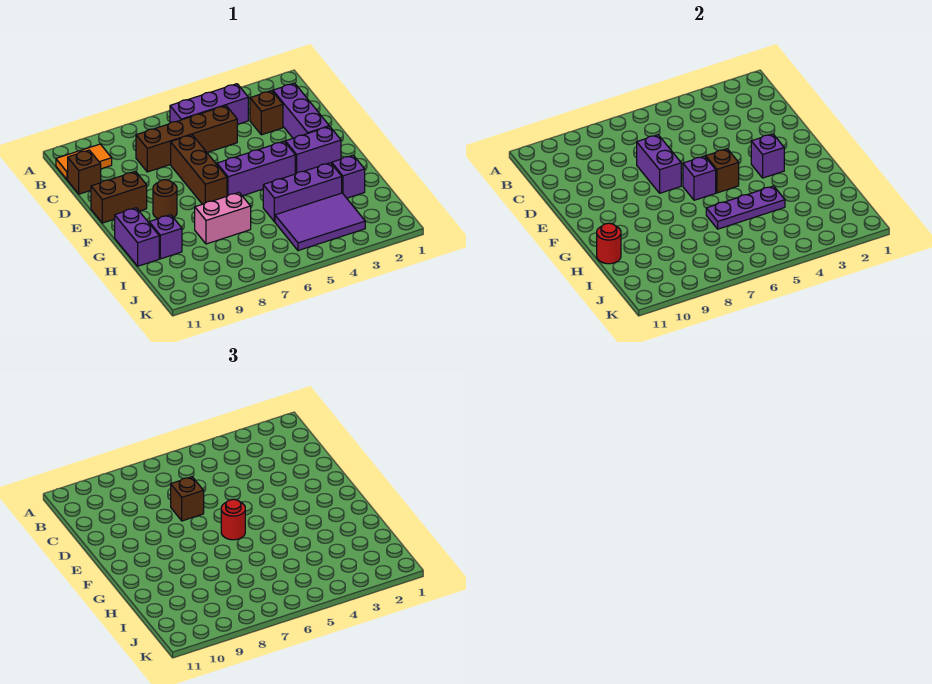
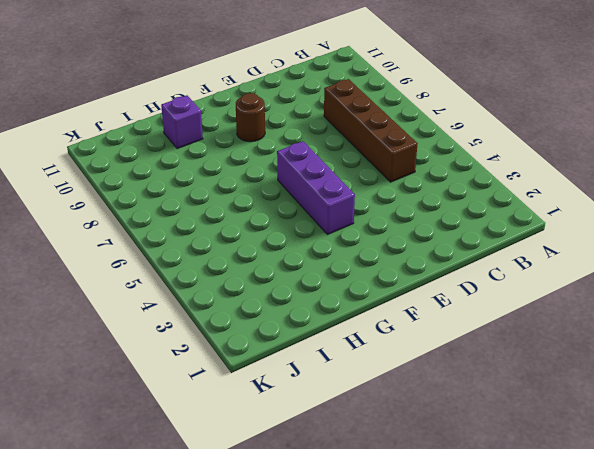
none -> purple 1x3 brick [170,84,248,124]
none -> orange 1x2 tile [56,144,112,180]
none -> purple 1x3 brick [273,83,329,138]

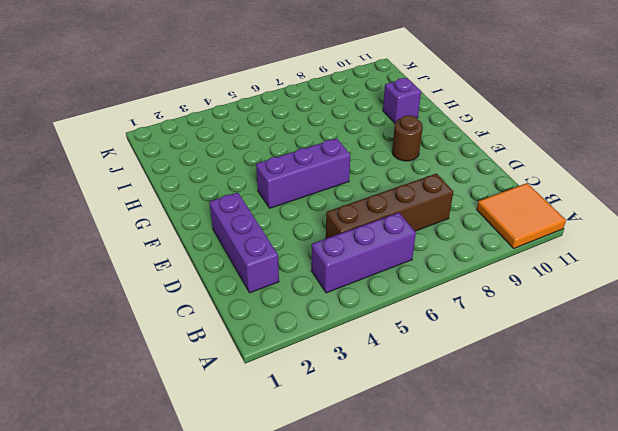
orange 2x2 tile [477,183,566,248] -> orange 1x2 tile [56,144,112,180]
none -> brown 1x1 brick [250,91,283,135]
none -> brown 1x1 brick [68,150,101,194]
none -> brown 1x3 brick [171,135,227,204]

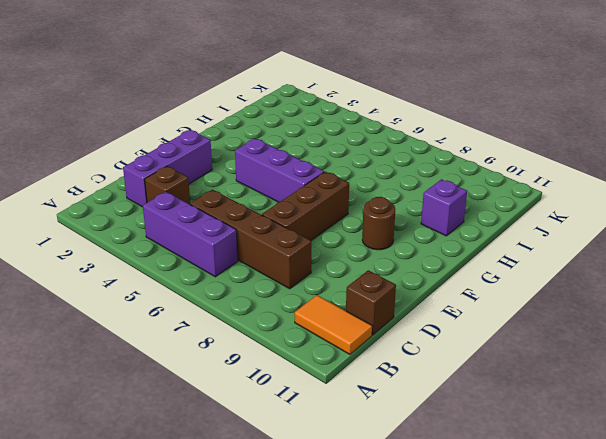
none -> brown 1x2 brick [91,172,147,223]
none -> purple 1x2 brick [285,126,341,174]
none -> purple 1x2 brick [115,208,159,266]

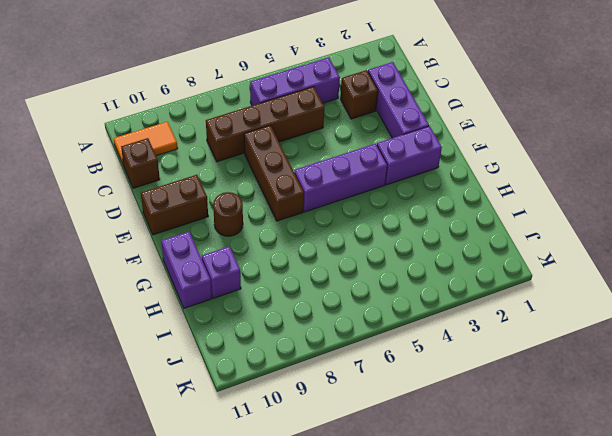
none -> purple 1x1 brick [332,155,365,198]
none -> purple 1x3 brick [263,163,342,222]
none -> pink 1x2 brick [195,193,251,244]

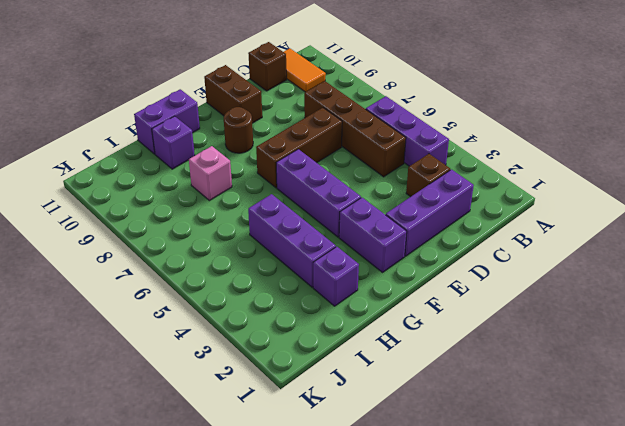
pink 1x1 brick [189,146,232,201] -> pink 1x2 brick [195,193,251,244]
none -> purple 2x3 tile [275,193,365,251]
none -> purple 1x2 brick [637,135,681,193]
none -> purple 1x1 brick [751,134,784,178]

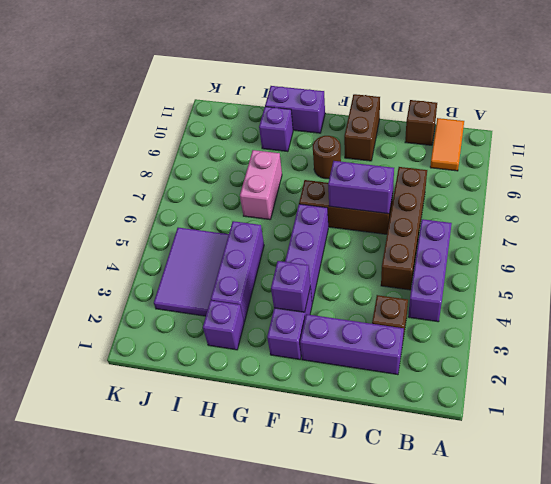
none -> brown 1x1 brick [706,149,739,193]
none -> purple 1x1 brick [683,156,716,200]
none -> purple 1x3 plate [706,186,785,229]

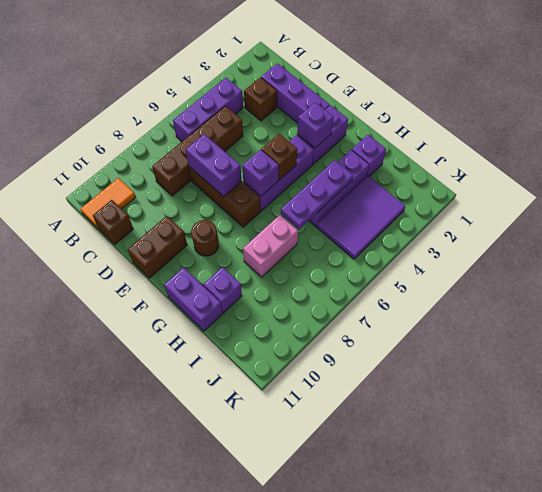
none -> red 1x1 round brick [597,223,621,264]
none -> brown 1x1 brick [171,477,204,521]
none -> red 1x1 round brick [221,499,245,540]

